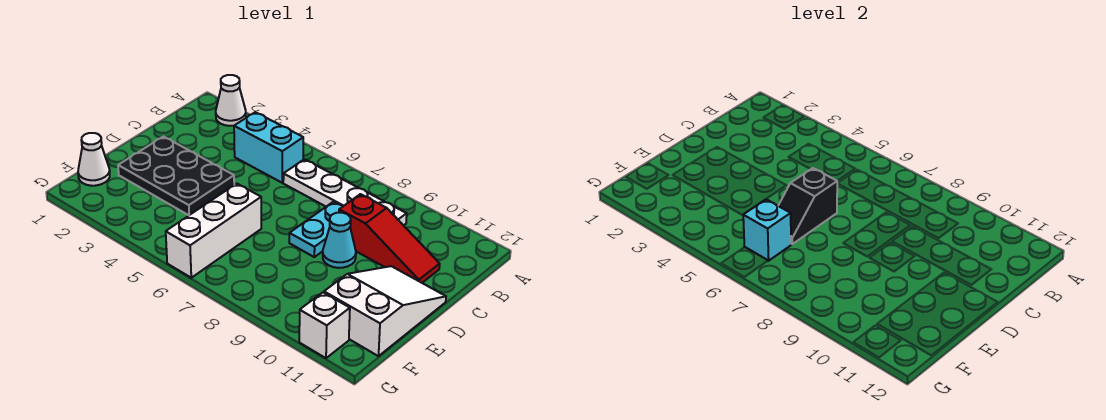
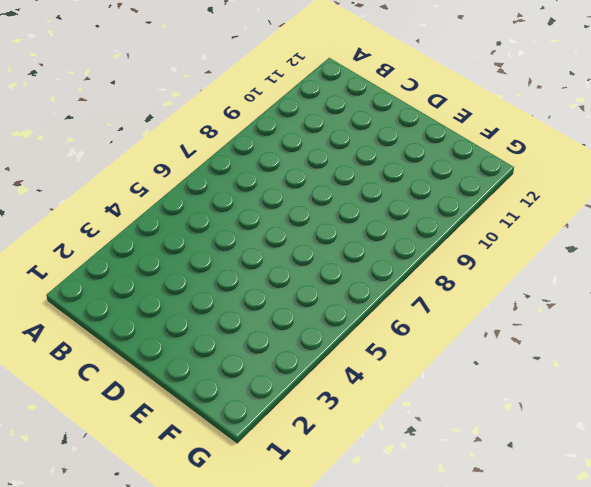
none -> white 1x1 cone [216,75,246,126]
none -> cyan 1x2 brick [234,112,303,183]
none -> white 1x4 plate [283,159,407,225]

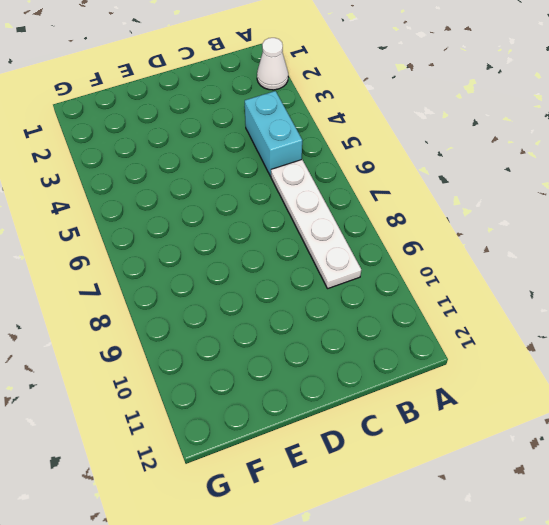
none -> cyan 1x2 plate [289,202,343,257]
none -> red 1x3 slope [339,194,440,283]
none -> black 2x3 plate [118,137,234,215]

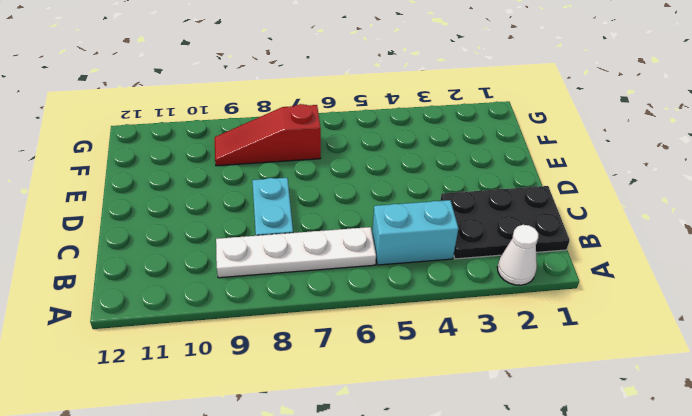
black 2x3 plate [440,186,570,259] -> black 2x3 plate moved to [118,137,234,215]
red 1x3 slope [215,104,321,166] -> red 1x3 slope moved to [339,194,440,283]
none -> cyan 1x1 cone [323,213,356,268]
none -> white 2x3 slope [324,266,446,356]
none -> white 1x3 brick [166,184,261,278]

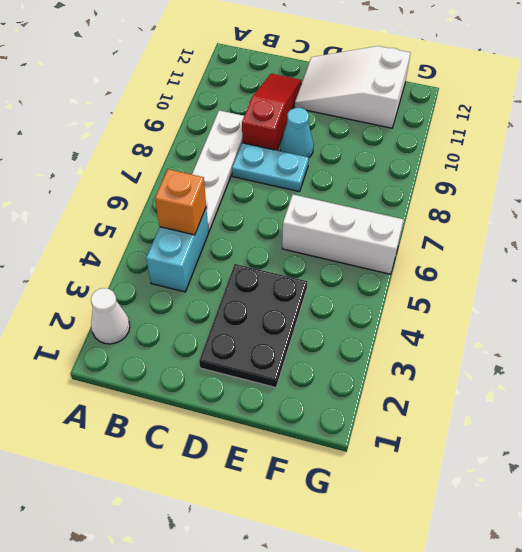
orange 1x1 brick [155,169,206,235] -> none
none -> white 1x1 cone [78,133,110,186]
none -> white 1x1 brick [299,292,350,358]
none -> black 1x2 slope [778,168,837,244]

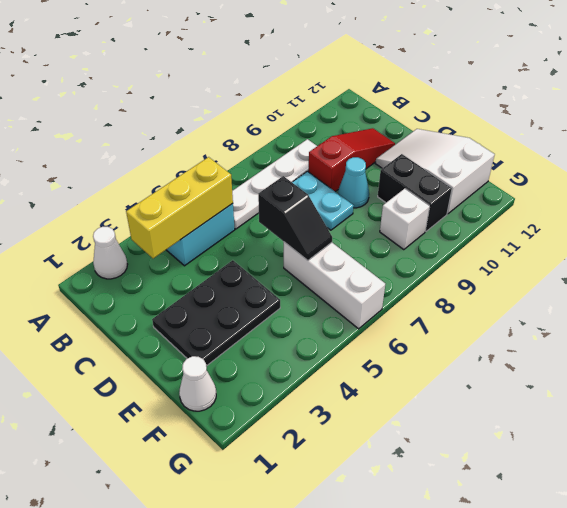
yellow 1x3 brick [126,157,233,258] -> none
black 1x2 brick [378,154,452,231] -> none
white 1x1 brick [380,189,430,250] -> white 1x1 brick moved to [299,292,350,358]
none -> cyan 1x1 brick [743,199,791,261]

